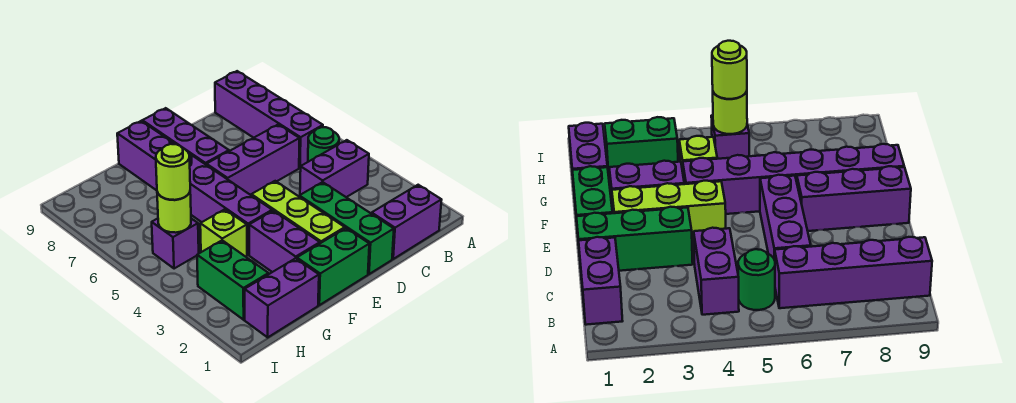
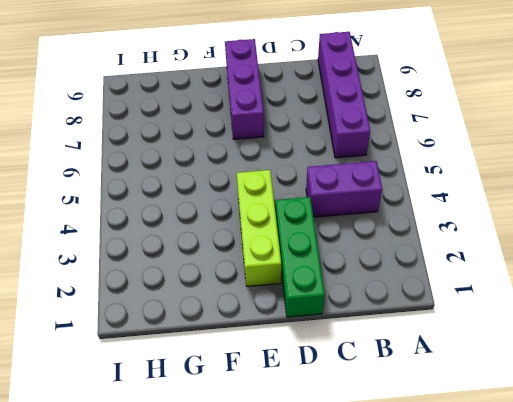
none -> purple 1x2 brick [372,185,441,259]
none -> green 1x1 round brick [308,127,339,162]
none -> purple 1x3 brick [207,125,300,195]

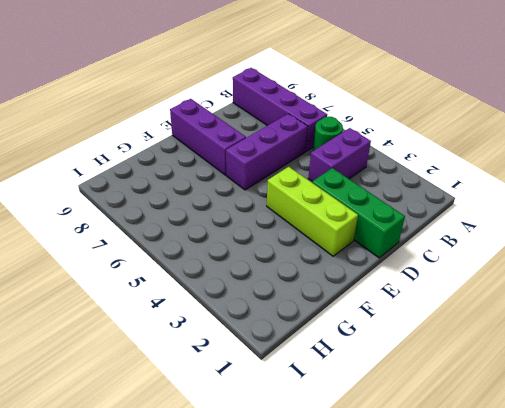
none -> purple 1x2 brick [372,185,441,259]
none -> green 1x2 brick [297,228,369,305]
none -> purple 1x2 brick [249,211,320,272]

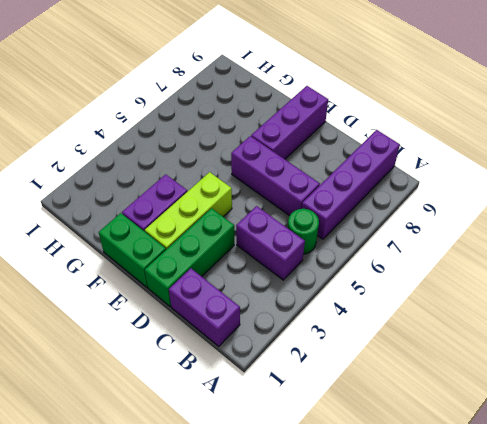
none -> purple 1x6 brick [117,121,272,255]
none -> purple 1x2 brick [245,258,319,337]
none -> lime 1x1 brick [200,209,247,257]

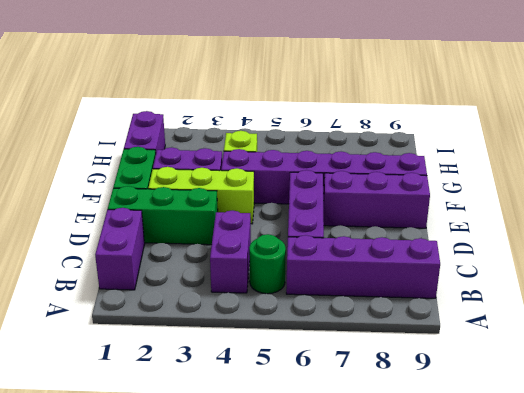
none -> green 1x2 brick [197,240,269,320]
none -> purple 1x1 brick [152,218,199,269]
none -> lime 1x1 round brick [157,192,191,233]

